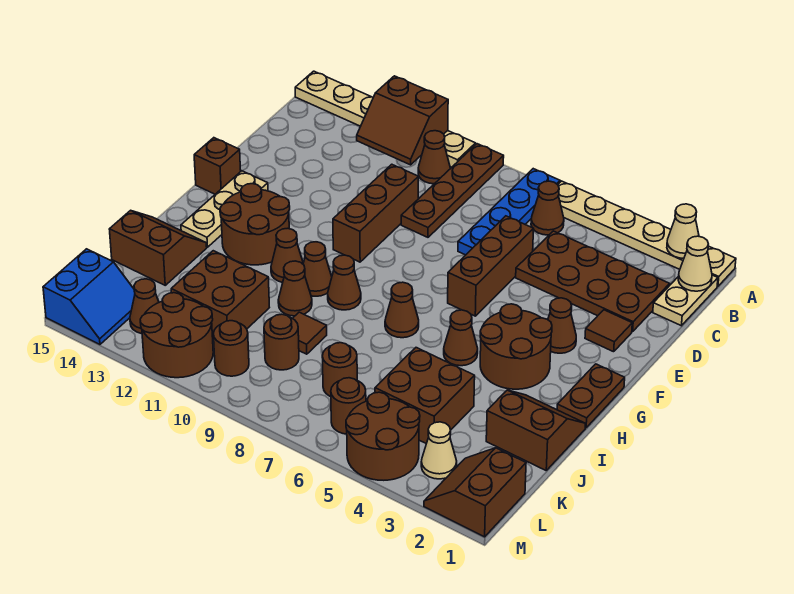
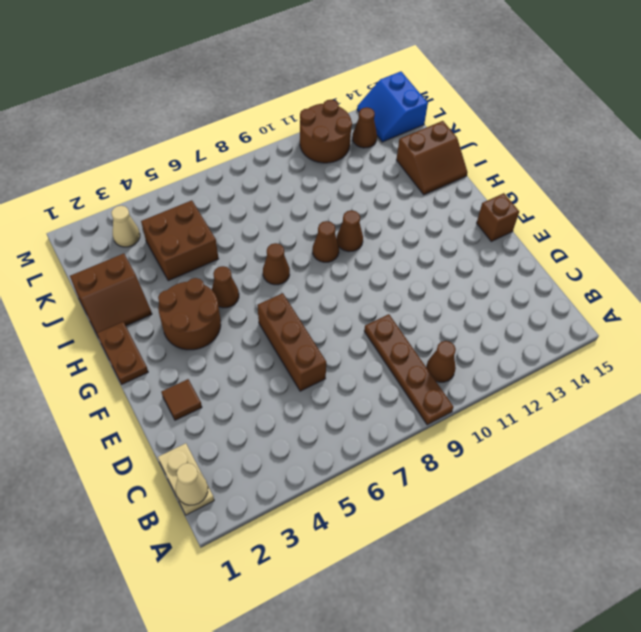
none -> tan 1x6 plate [558,181,736,286]
none -> blue 1x4 plate [458,169,560,255]
none -> tan 1x6 plate [295,71,476,167]
none -> brown 1x1 cone [531,181,564,235]

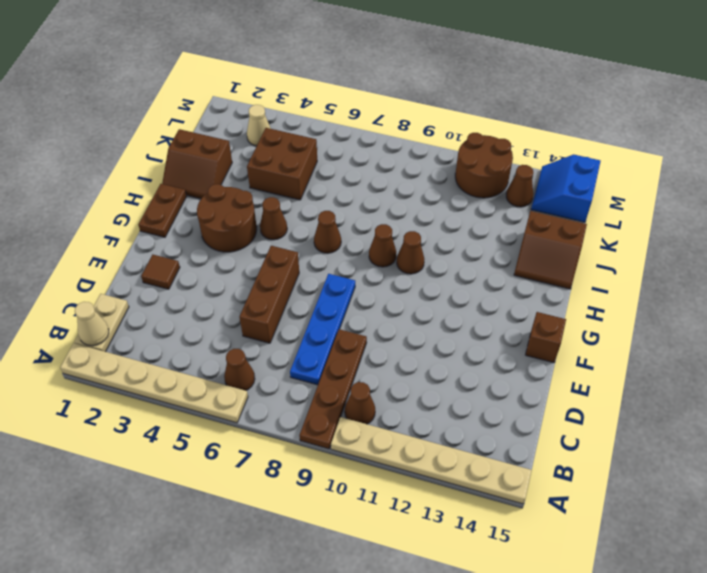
blue 1x4 plate [290,274,355,385] -> blue 1x4 plate moved to [458,169,560,255]
none -> brown 2x4 plate [516,231,670,332]
none -> brown 1x3 brick [333,164,419,262]
none -> brown 1x1 cone [548,298,576,353]
none -> tan 1x3 plate [181,171,268,247]

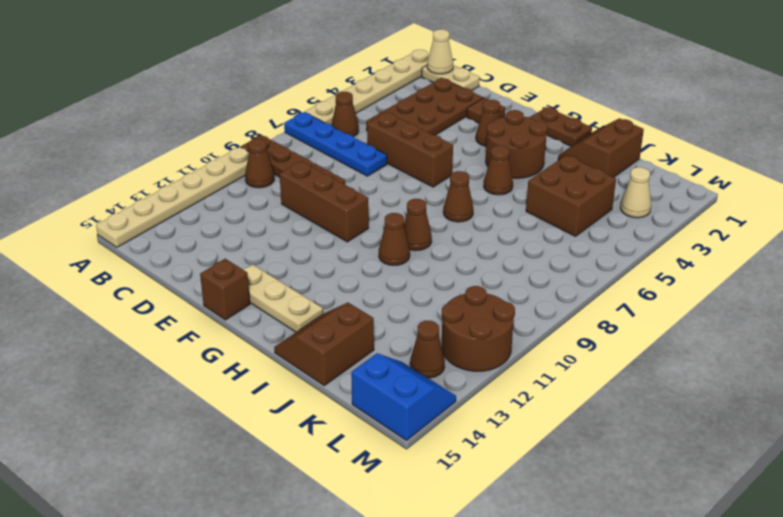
none -> brown 2x2 round brick [220,184,290,265]
none -> brown 1x1 cone [271,228,303,283]
none -> brown 1x1 cone [278,261,312,316]
none -> brown 1x1 tile [293,312,327,354]

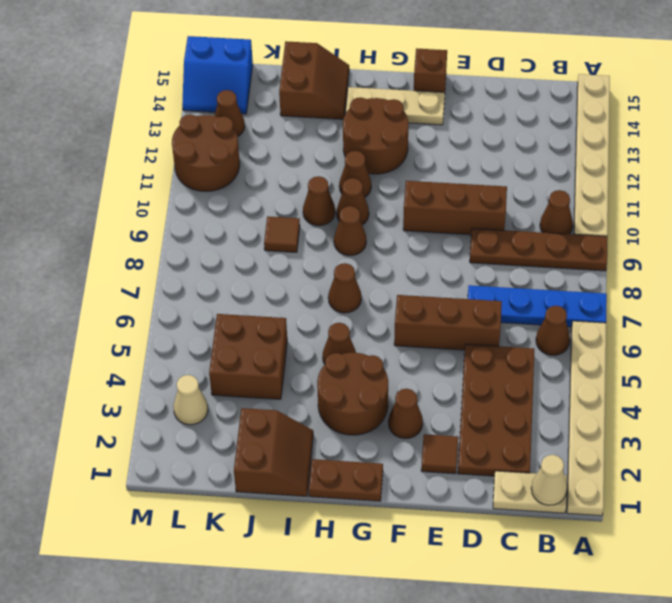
none -> brown 2x2 brick [171,251,269,339]
none -> brown 1x1 round brick [322,343,357,397]
none -> brown 1x1 round brick [264,314,299,370]
none -> brown 2x2 slope [424,448,526,537]

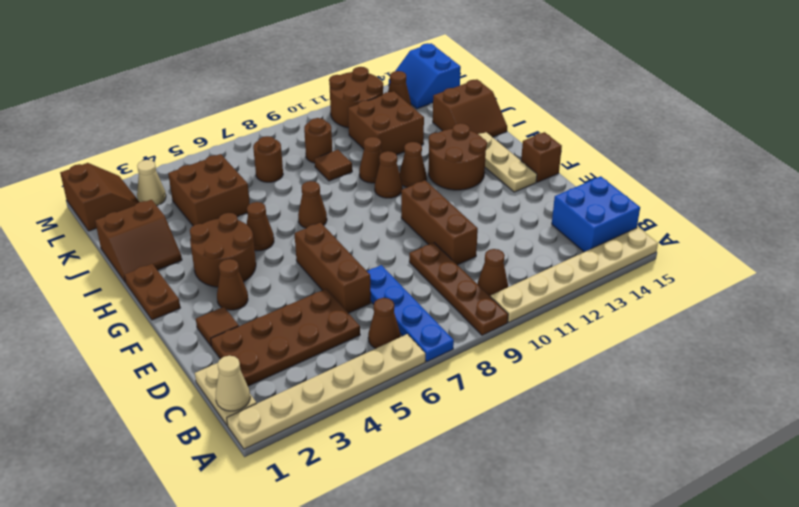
blue 2x2 brick [552,176,640,252] -> none
none -> brown 1x1 cone [328,255,361,310]
none -> brown 2x2 round brick [346,392,420,480]
none -> brown 1x1 round brick [331,378,366,434]
none -> brown 1x1 round brick [213,321,249,376]

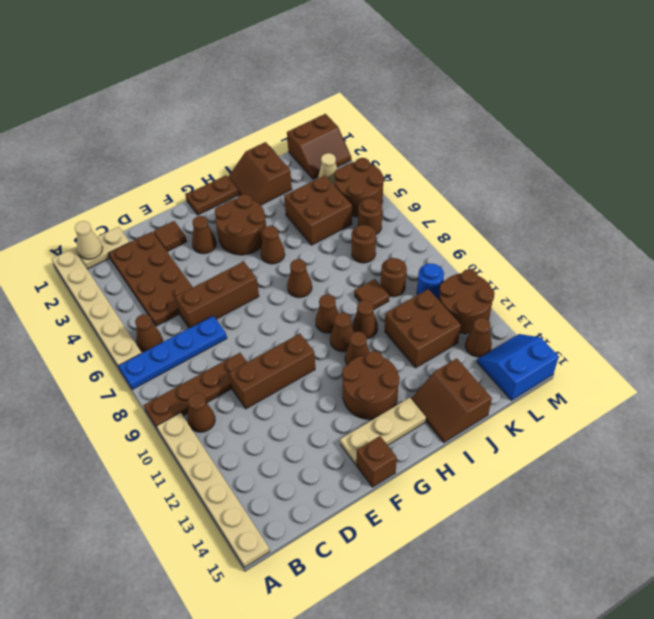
blue 1x1 round brick [417,264,444,299] -> brown 1x1 round brick [213,321,249,376]
none -> tan 1x1 cone [667,204,699,258]
none -> brown 2x2 slope [357,76,448,165]

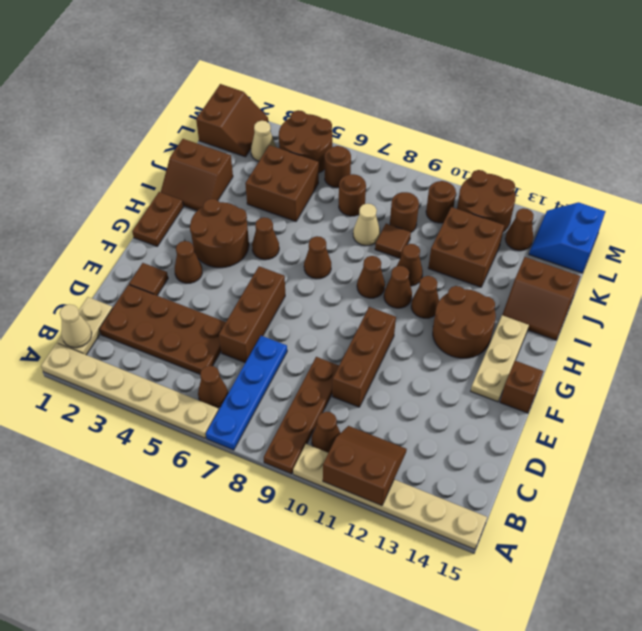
tan 1x1 cone [353,204,380,246] -> tan 1x1 cone moved to [667,204,699,258]

